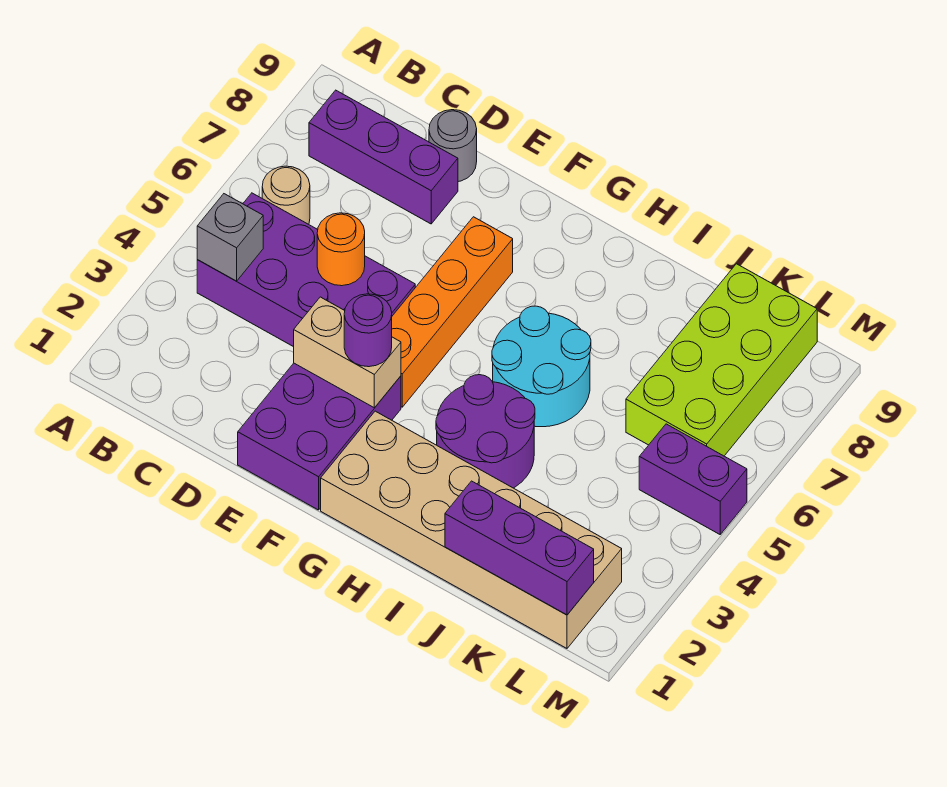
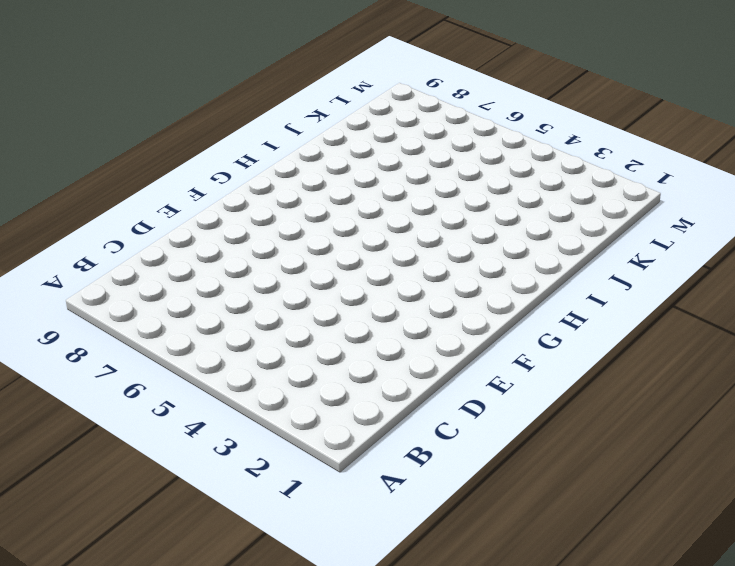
none -> purple 2x4 brick [197,193,415,347]
none -> tan 1x1 round brick [262,166,310,224]
none -> purple 1x3 brick [309,90,458,224]

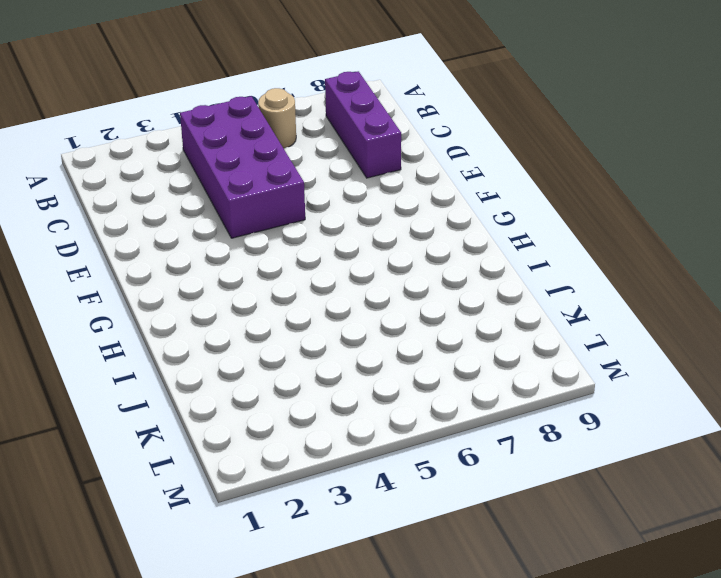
none -> grey 1x1 round brick [429,110,477,182]
none -> purple 2x3 brick [238,363,401,510]
none -> orange 1x4 brick [392,217,513,407]

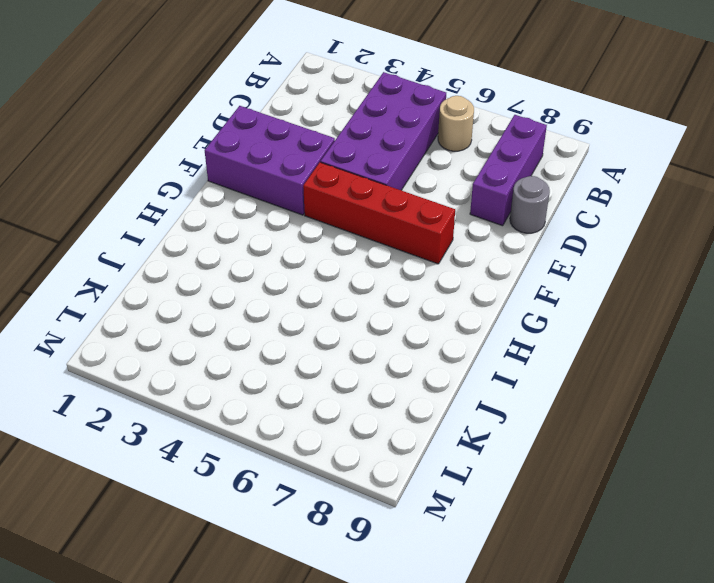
red 1x4 brick [303,162,455,264] -> orange 1x4 brick [392,217,513,407]
none -> tan 2x6 brick [321,411,622,648]
none -> purple 2x2 round brick [436,375,535,488]
none -> cyan 2x2 round brick [492,306,591,427]

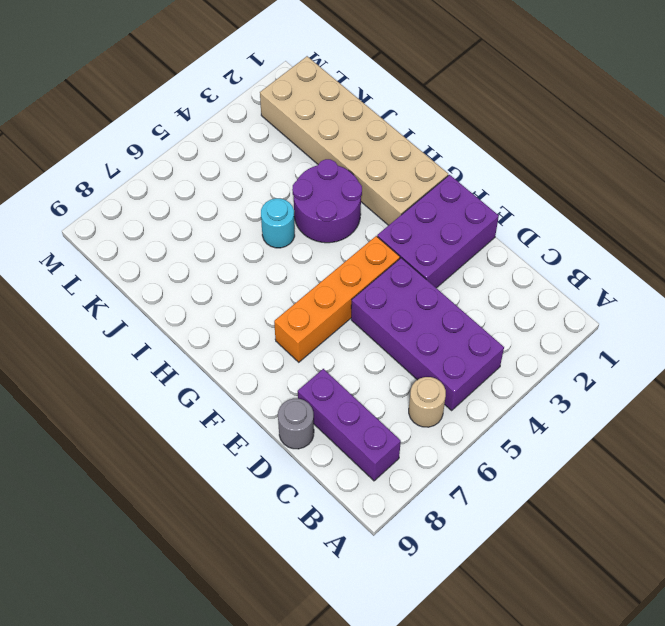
cyan 1x1 round brick [261,198,295,248] -> cyan 2x2 round brick [492,306,591,427]
none -> lime 2x4 brick [626,264,817,456]
none -> purple 1x2 brick [639,424,747,534]
none -> grey 1x1 brick [197,194,263,281]

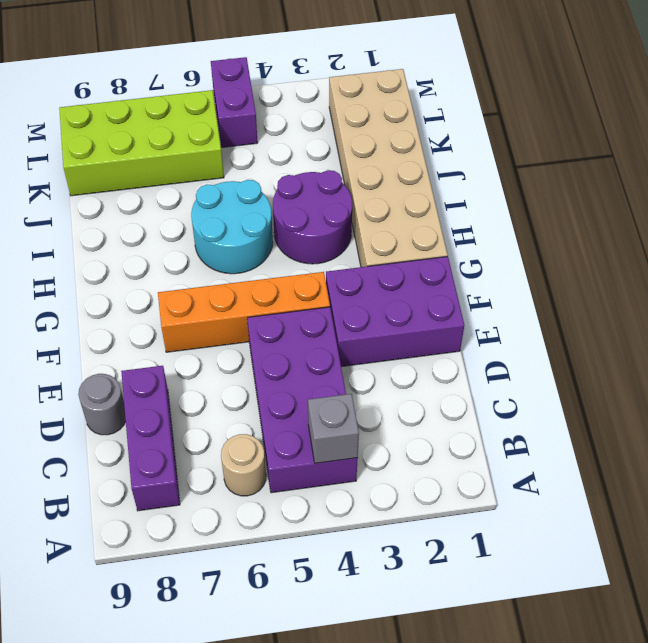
none -> orange 1x1 round brick [317,213,365,286]
none -> tan 1x2 brick [294,297,401,408]
none -> purple 1x3 brick [445,481,594,615]

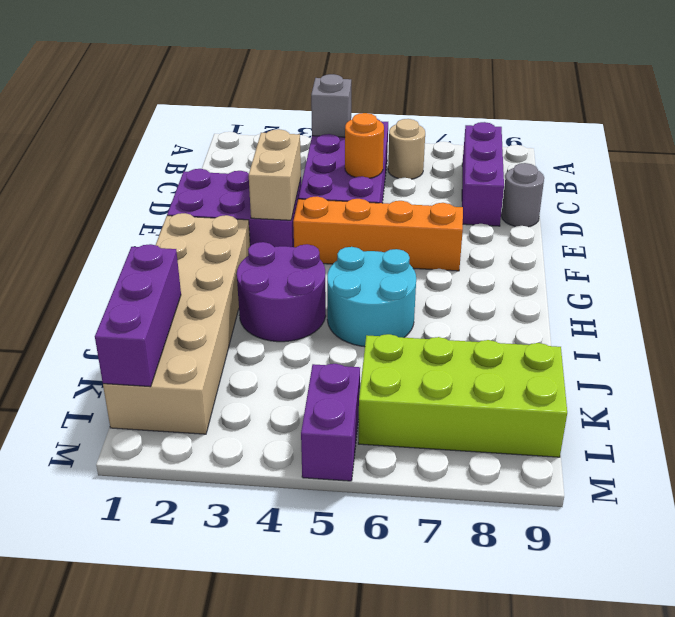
none -> purple 1x1 round brick [344,294,392,367]

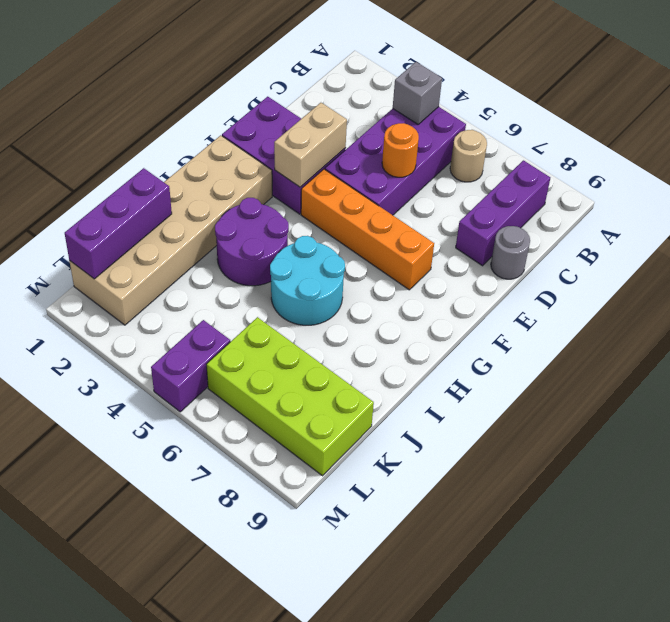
none -> purple 1x1 round brick [344,294,392,367]

